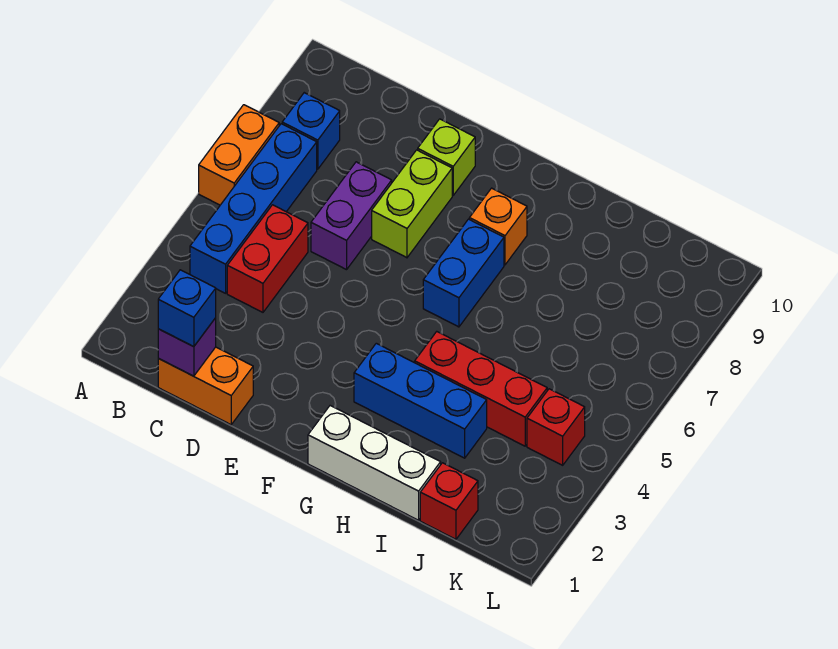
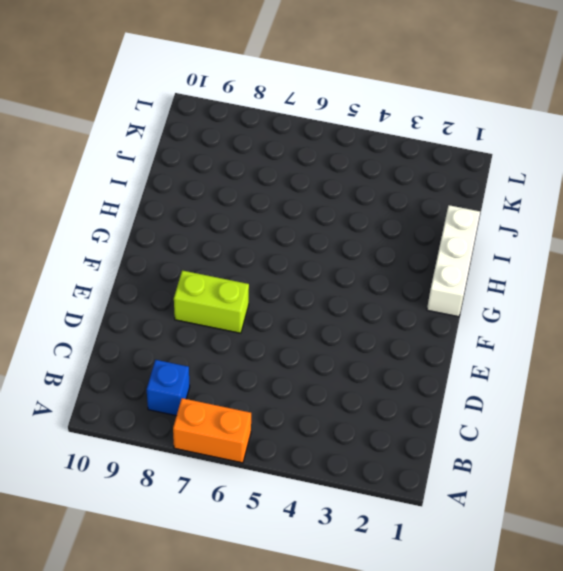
none -> blue 1x4 brick [190,124,317,293]
none -> orange 1x2 brick [158,347,253,425]
none -> red 1x2 brick [227,205,308,312]

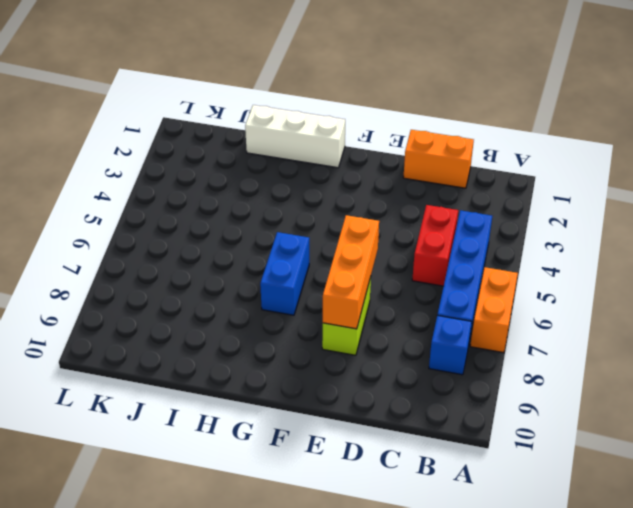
orange 1x3 brick [323,215,379,329] -> none
none -> purple 1x2 brick [311,162,392,270]
none -> lime 1x1 brick [418,119,475,195]
none -> blue 1x3 brick [354,343,487,458]

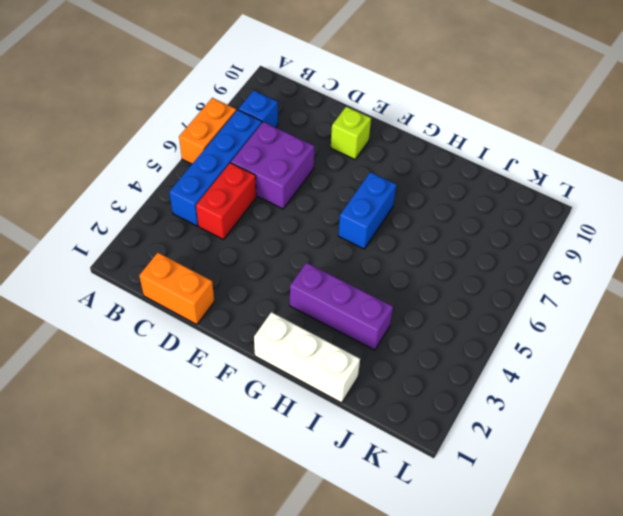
purple 2x2 brick [231,122,315,209] -> purple 1x2 brick [311,162,392,270]
purple 1x3 brick [290,263,393,350] -> blue 1x3 brick [354,343,487,458]
none -> lime 1x2 brick [372,150,452,258]
none -> orange 1x1 brick [469,188,527,265]
none -> red 1x3 brick [415,332,547,446]

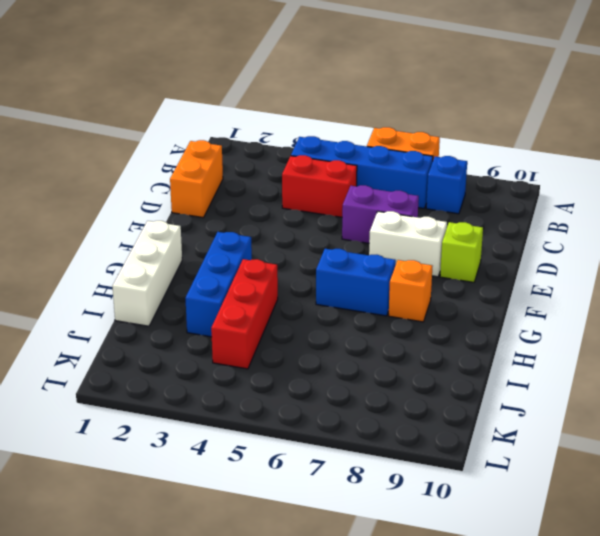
white 1x2 brick [369,211,447,277] -> lime 1x2 brick [372,150,452,258]
none -> red 1x1 brick [420,463,478,539]
none -> red 1x1 brick [527,389,585,465]
none -> purple 1x1 brick [158,318,216,376]

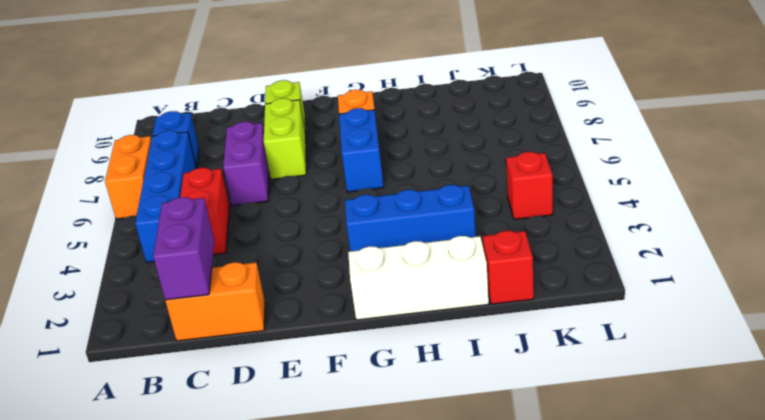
purple 1x2 brick [153,197,214,300] -> purple 1x1 brick [158,318,216,376]
none -> red 1x3 brick [415,332,547,446]
none -> blue 1x1 brick [158,270,216,347]

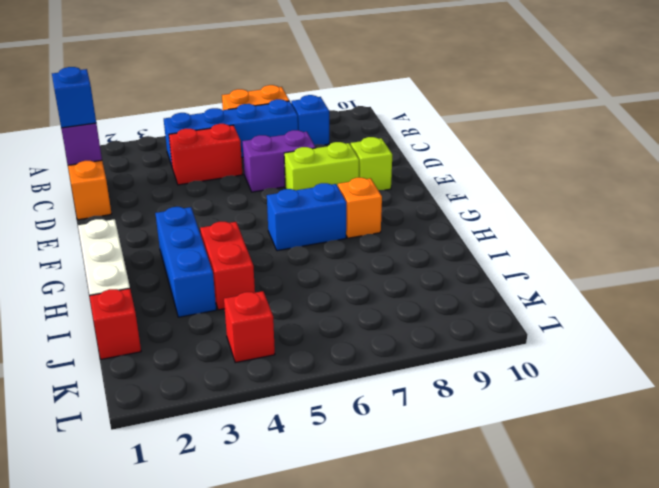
red 1x2 brick [200,222,255,310] -> red 1x3 brick [415,332,547,446]

